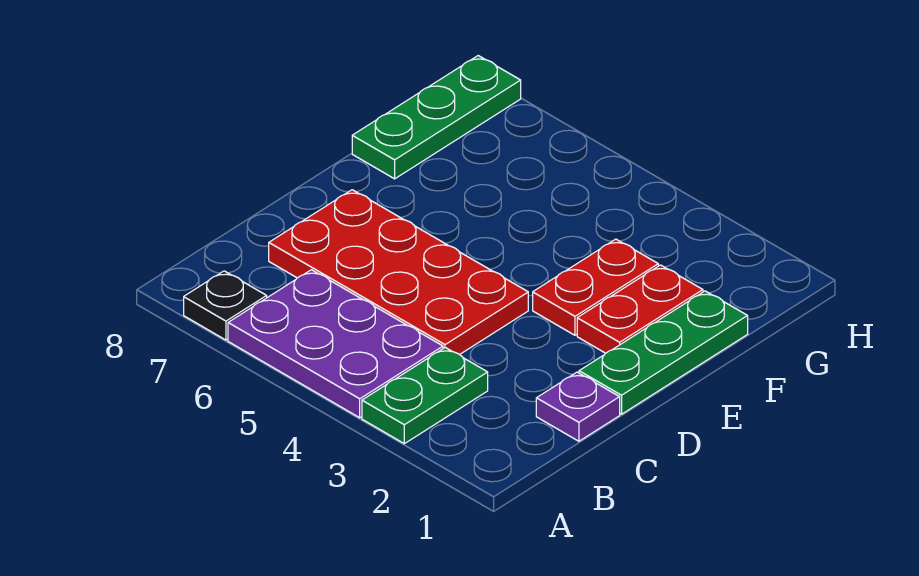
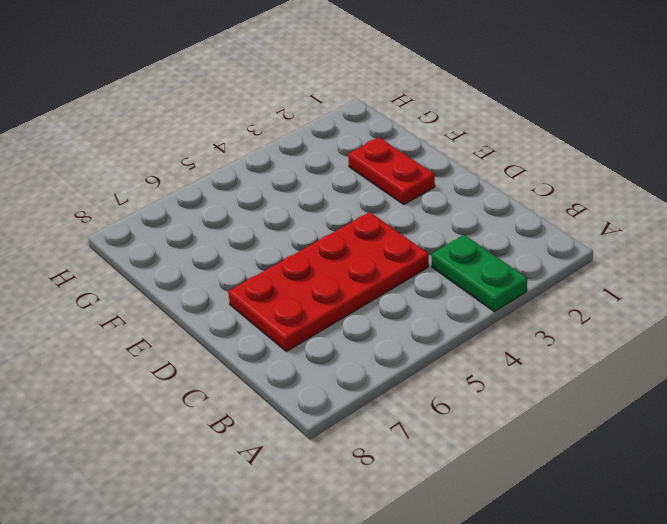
none -> purple 2x3 plate [228,270,443,418]
none -> black 1x1 plate [184,271,267,340]

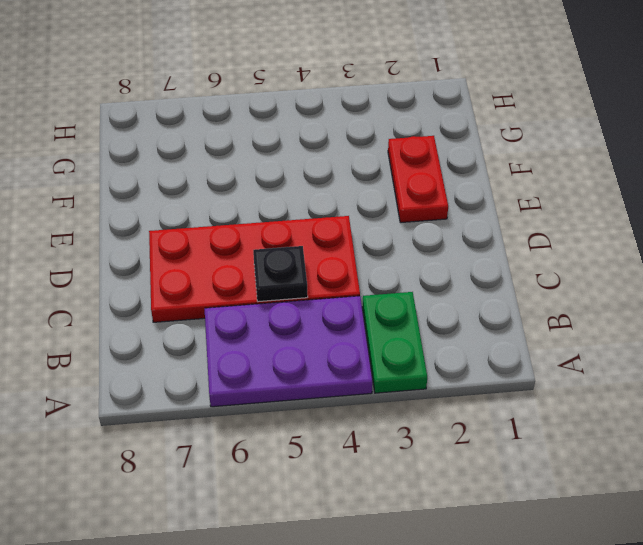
black 1x1 plate [253,246,308,302] -> black 1x1 plate moved to [184,271,267,340]
none -> purple 1x1 plate [536,372,620,441]
none -> green 1x3 plate [579,291,748,414]

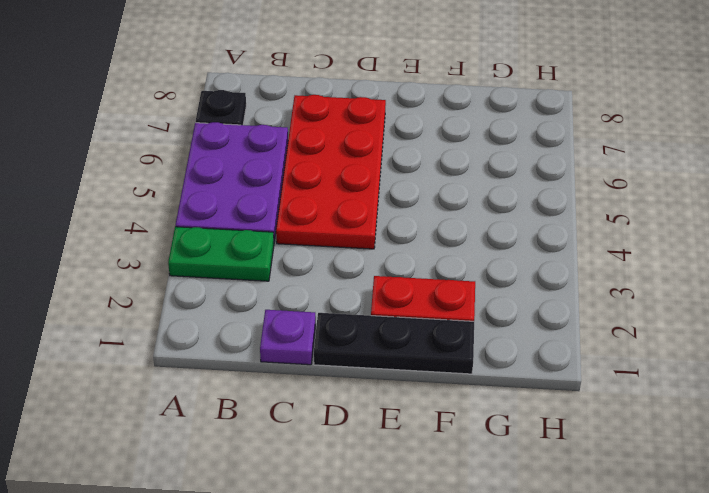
black 1x3 plate [314,313,474,374] -> green 1x3 plate [579,291,748,414]
none -> red 1x2 plate [533,239,658,335]
none -> green 1x3 plate [352,56,521,179]

